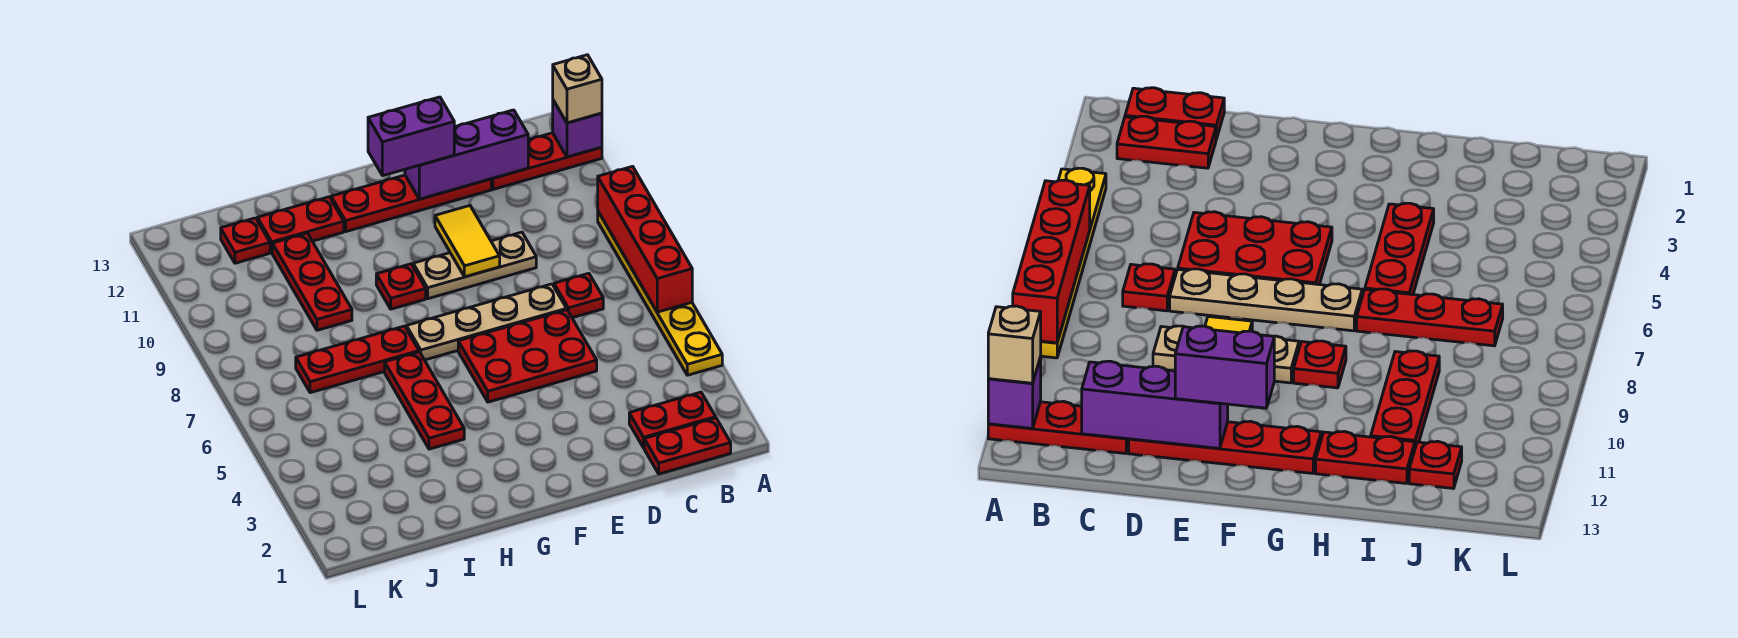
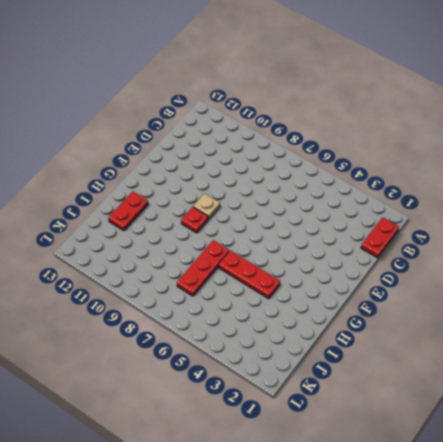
tan 1x1 plate [193,194,220,219] -> tan 1x3 plate [413,232,536,299]
none -> yellow 1x6 plate [598,212,722,375]
none -> red 1x3 plate [491,133,602,189]
none -> red 1x2 plate [629,392,716,448]

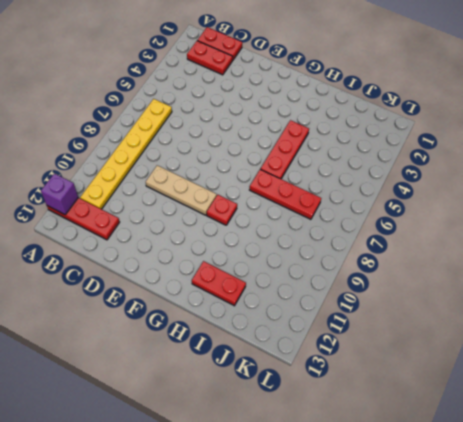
yellow 1x6 plate [80,99,172,209] -> yellow 1x6 plate moved to [598,212,722,375]
none -> red 1x1 plate [554,273,603,318]
none -> red 2x3 plate [458,310,597,402]
none -> tan 1x4 plate [406,284,567,360]

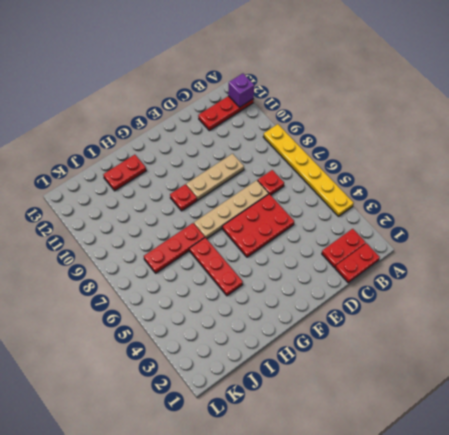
none -> red 1x4 plate [331,175,491,232]
none -> red 1x3 plate [272,233,352,330]
none -> red 1x1 plate [221,218,270,263]

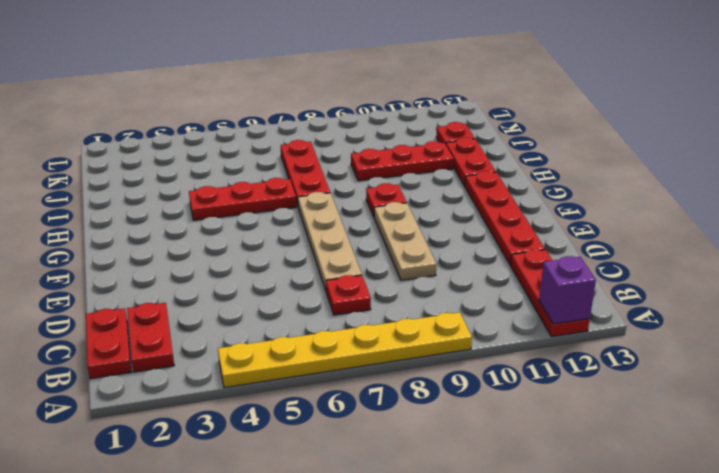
none -> red 2x3 plate [458,310,597,402]
none -> red 1x4 brick [598,166,692,312]
none -> purple 1x3 brick [405,110,528,199]

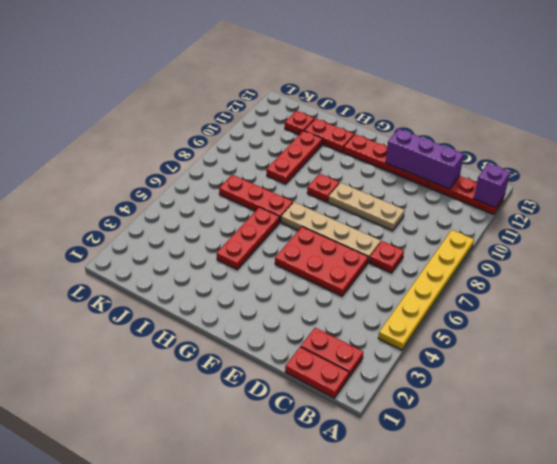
none -> red 1x4 brick [598,166,692,312]
none -> yellow 1x2 tile [435,206,500,277]
none -> tan 1x1 brick [553,55,602,123]

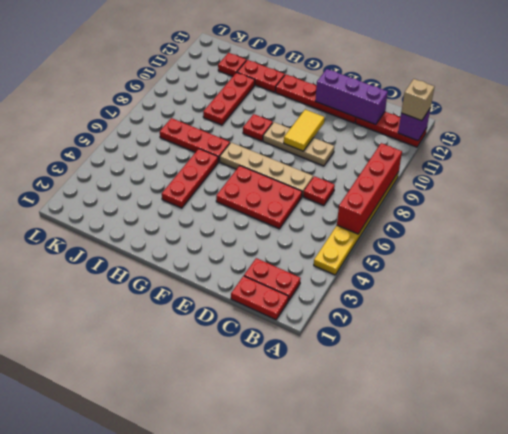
none -> purple 1x2 brick [368,97,454,176]

